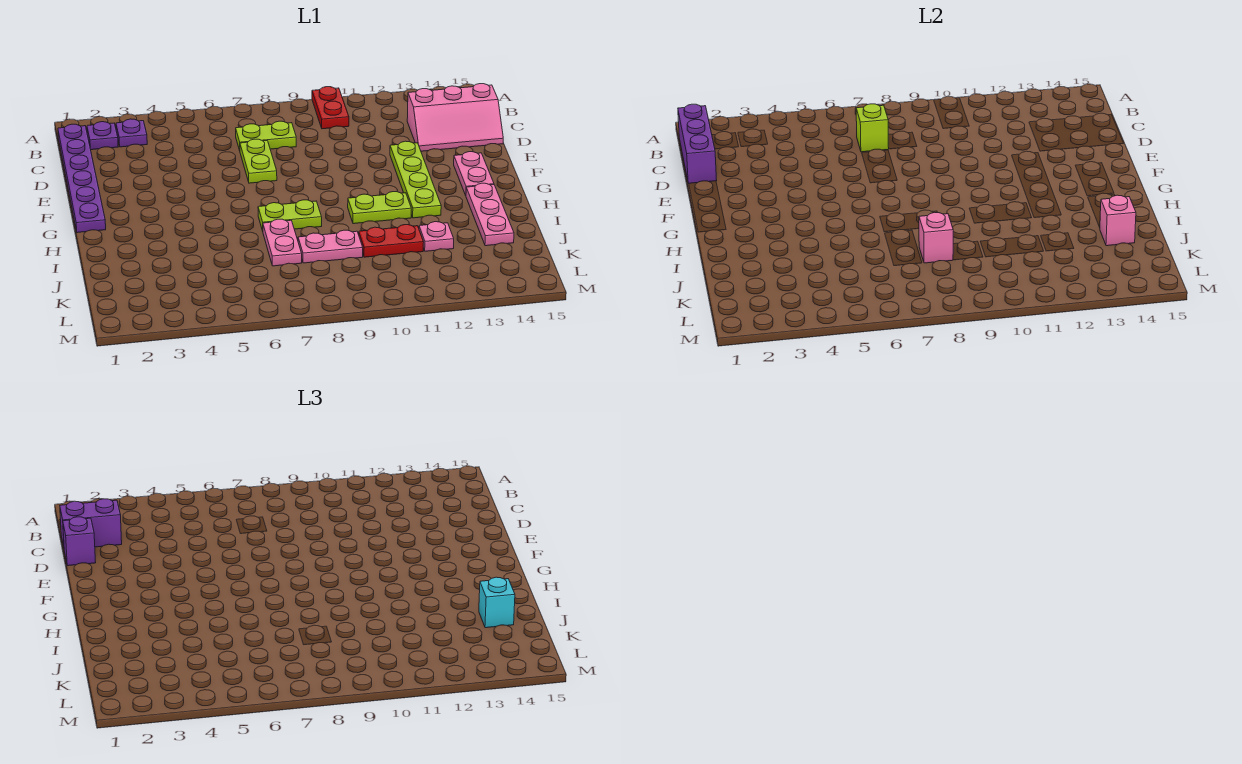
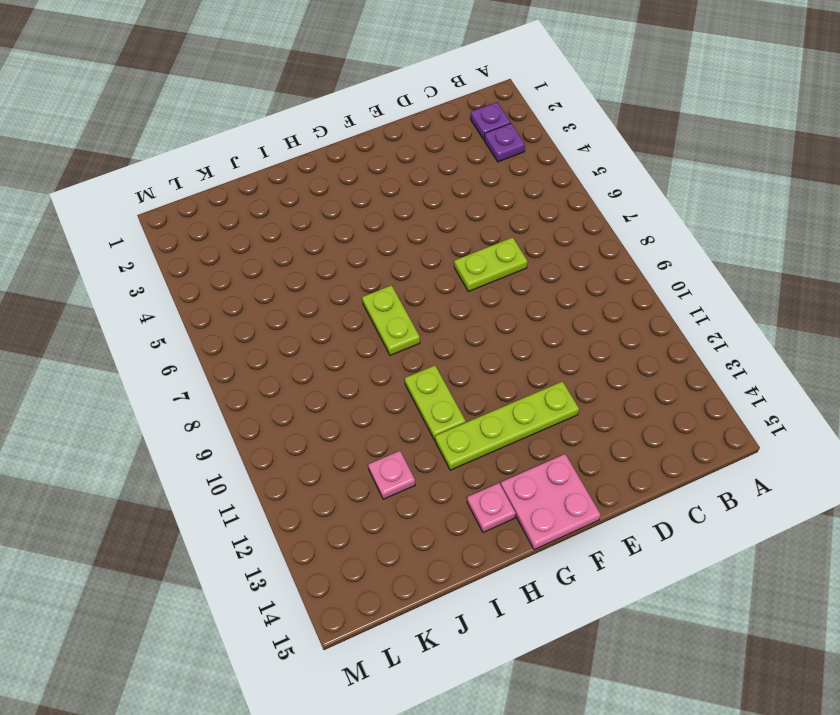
pink 2x2 plate [501,454,601,550] -> pink 1x2 plate [454,152,494,195]
pink 1x1 plate [467,483,516,532] -> pink 1x3 plate [466,183,514,246]
none -> red 1x2 plate [312,87,349,129]
none -> purple 1x6 plate [58,124,106,233]
none -> lime 1x2 plate [236,121,296,151]

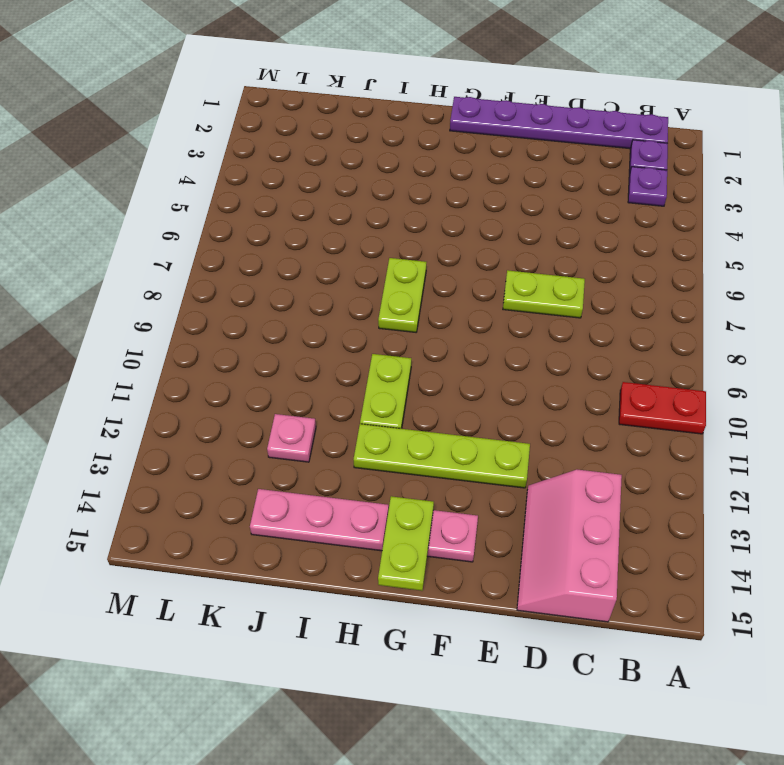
lime 1x2 plate [378,496,434,591] -> lime 1x2 plate moved to [236,121,296,151]
none -> pink 1x2 plate [263,219,302,266]
none -> pink 1x2 plate [298,230,363,263]
none -> red 1x2 plate [359,225,424,257]

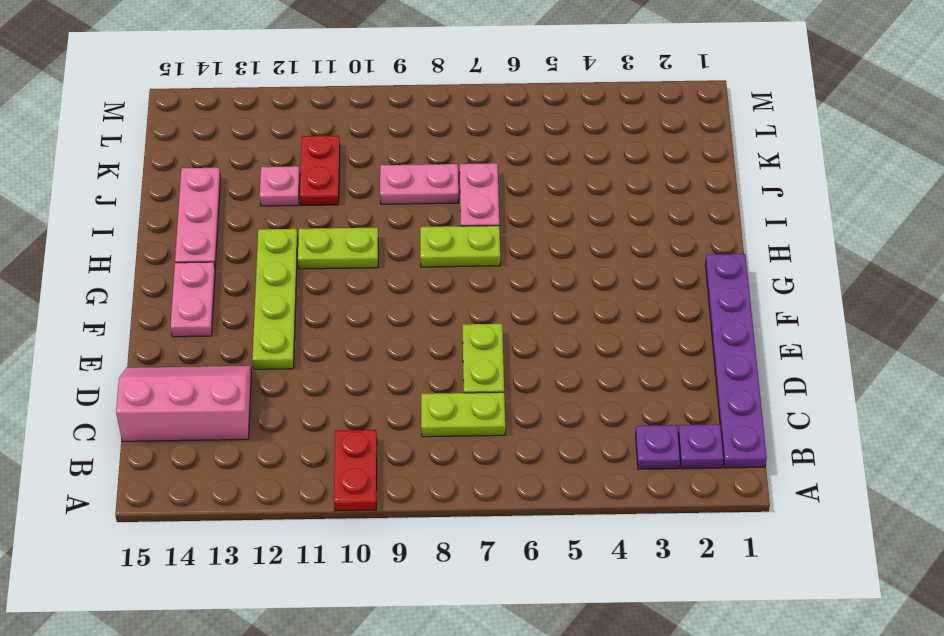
red 1x2 plate [300,136,340,206] -> red 1x2 plate turned to [359,225,424,257]
none -> purple 1x3 brick [678,104,717,183]
none -> lime 1x1 brick [856,104,889,152]
none -> pink 1x1 brick [919,212,953,263]

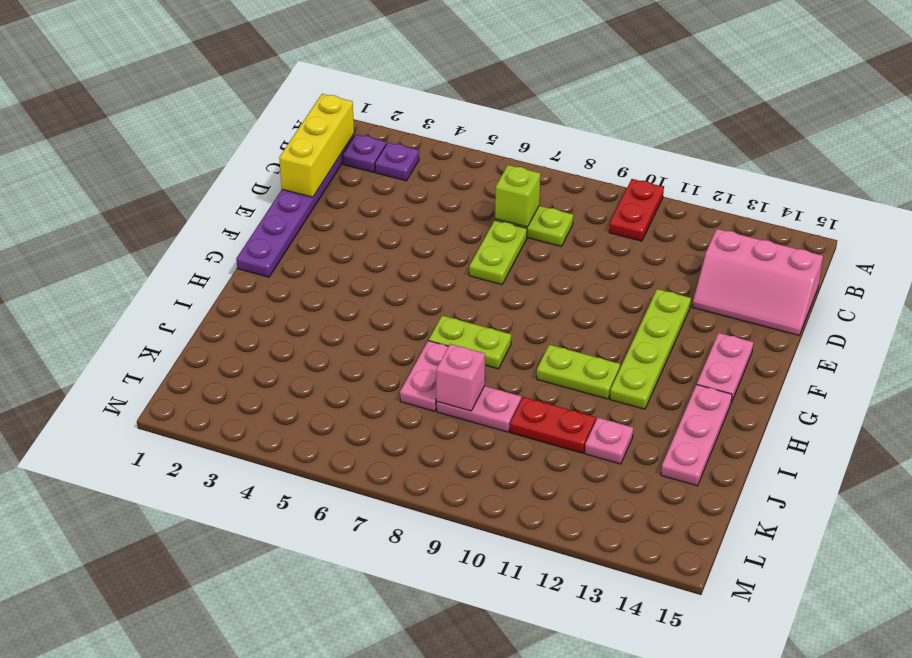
yellow 1x3 brick [279,94,354,197] -> purple 1x3 brick [678,104,717,183]
none -> pink 1x1 brick [1100,195,1136,246]
none -> purple 1x2 brick [60,499,122,547]
none -> purple 1x1 brick [63,517,96,566]

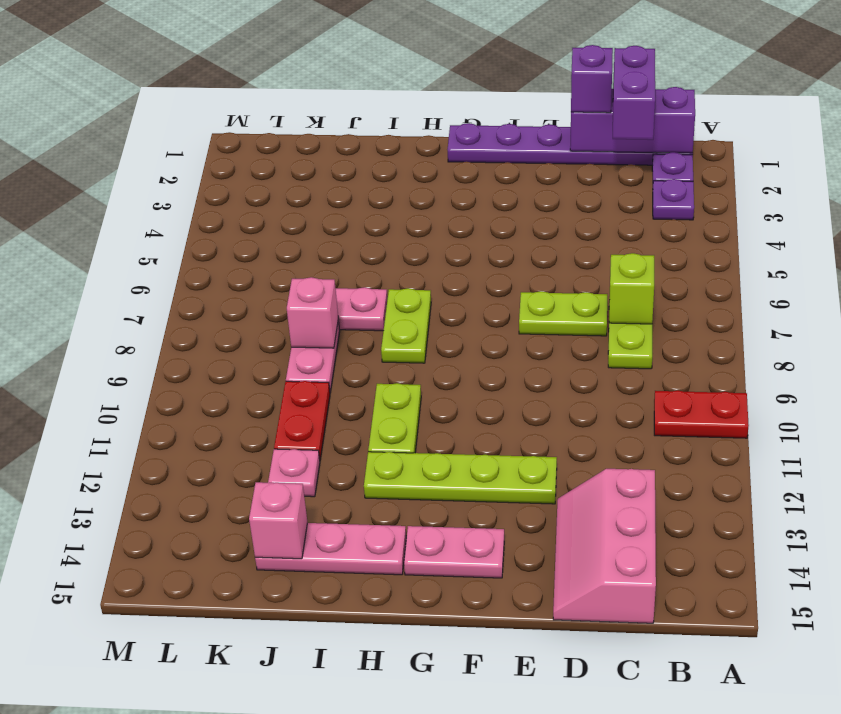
none -> cyan 1x1 brick [479,577,515,628]

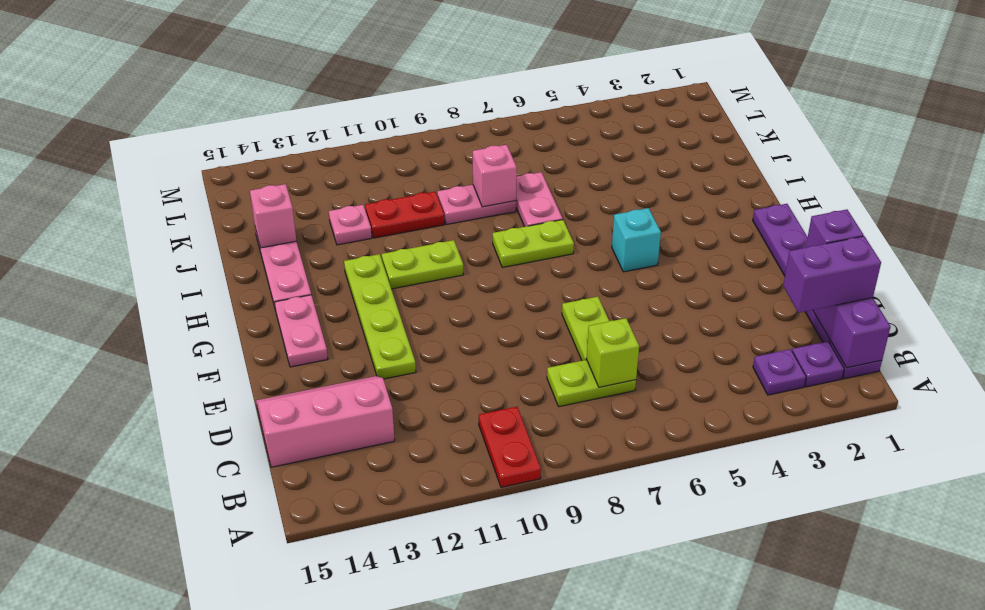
cyan 1x1 brick [612,208,661,272] -> cyan 1x1 brick moved to [479,577,515,628]

